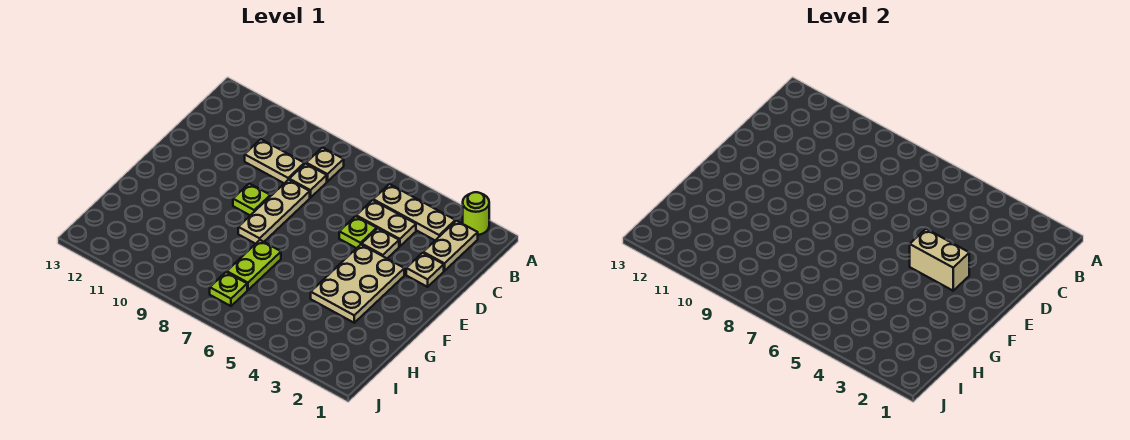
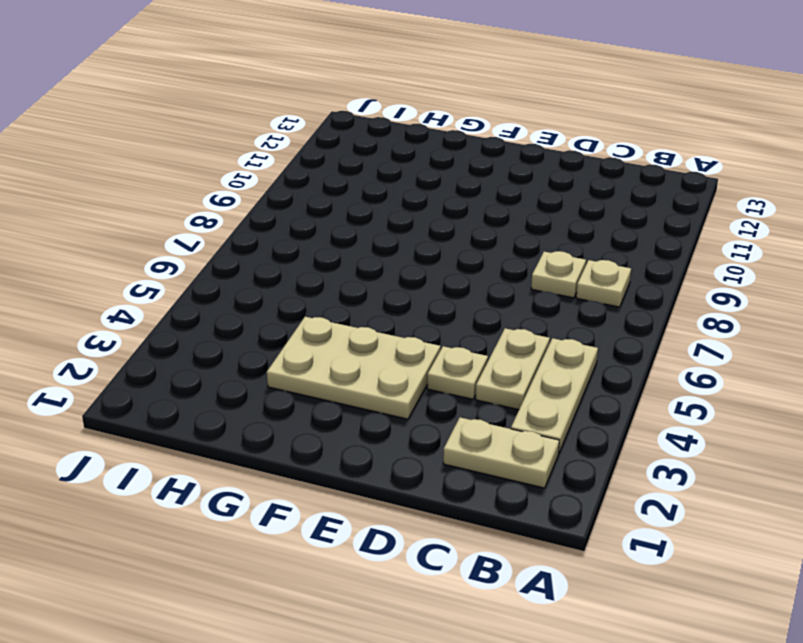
none -> lime 1x1 round brick [463,192,489,235]
none -> tan 1x2 plate [245,139,304,183]
none -> tan 1x1 plate [406,253,444,287]

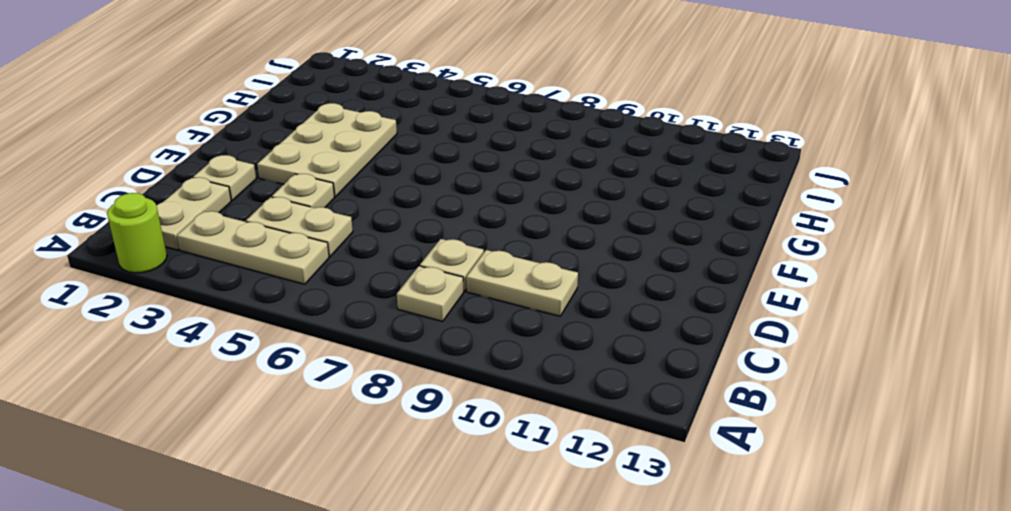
none -> lime 1x1 plate [339,216,377,248]
none -> tan 1x3 plate [238,179,310,244]
none -> lime 1x1 plate [233,183,270,215]

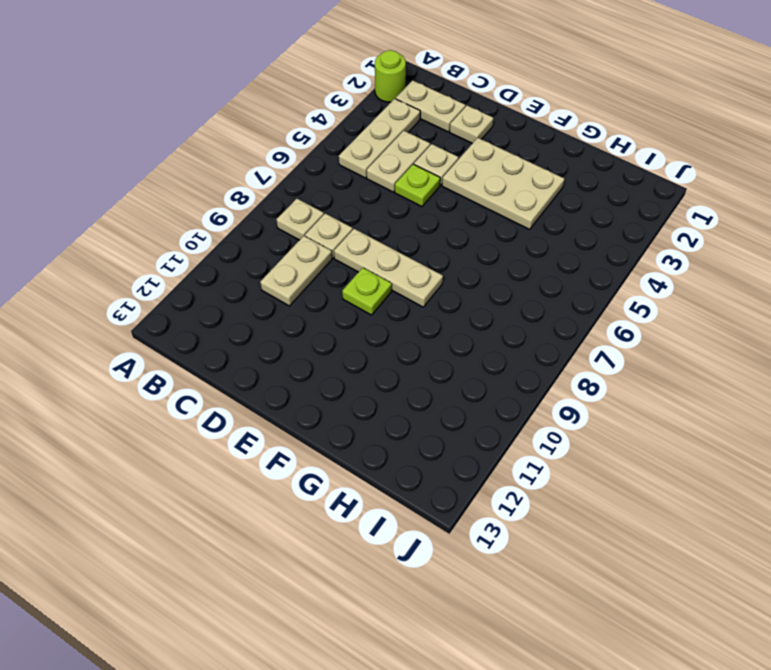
none -> lime 1x2 plate [227,240,281,290]
none -> lime 1x1 plate [210,272,247,306]
none -> tan 1x2 brick [910,229,969,291]

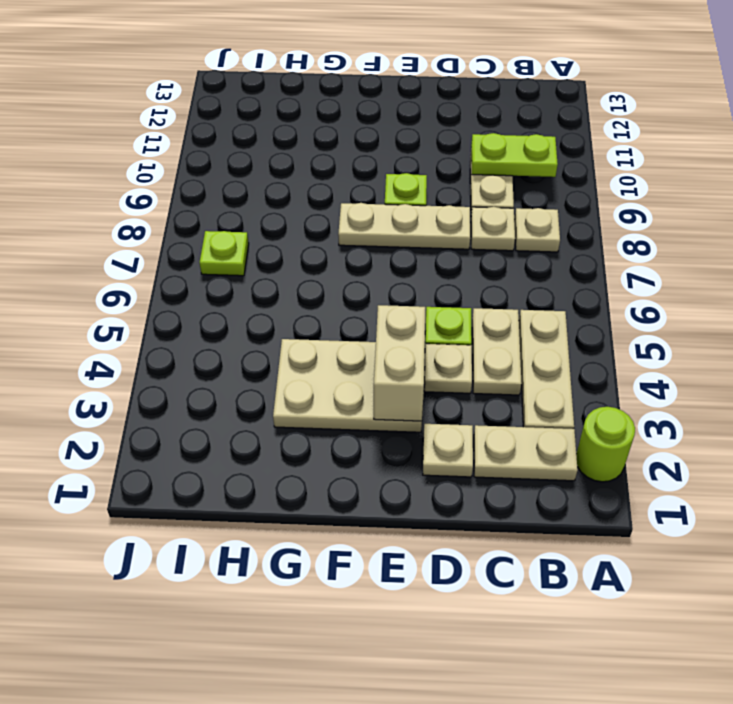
lime 1x2 plate [471,133,558,177] -> lime 1x2 plate moved to [227,240,281,290]

